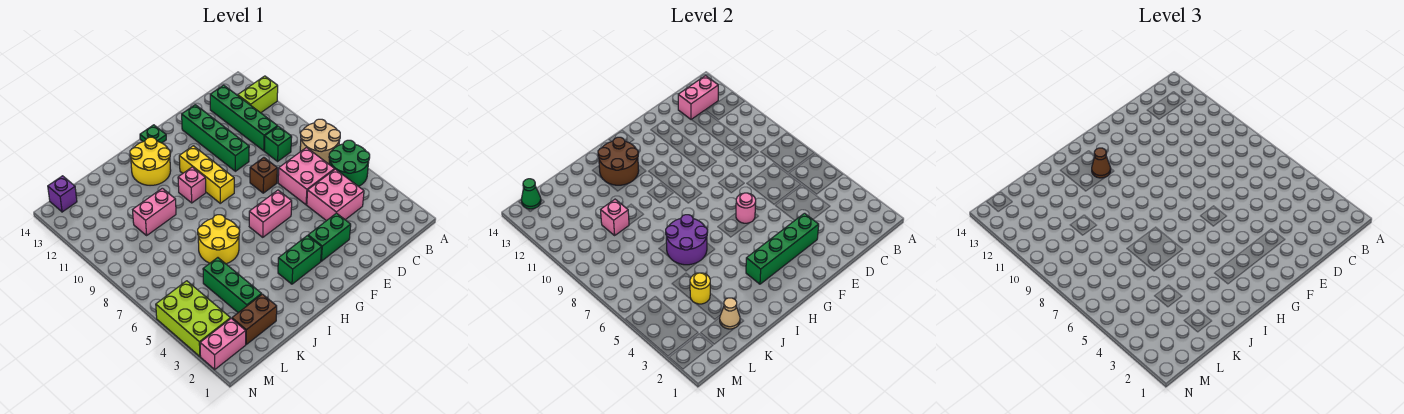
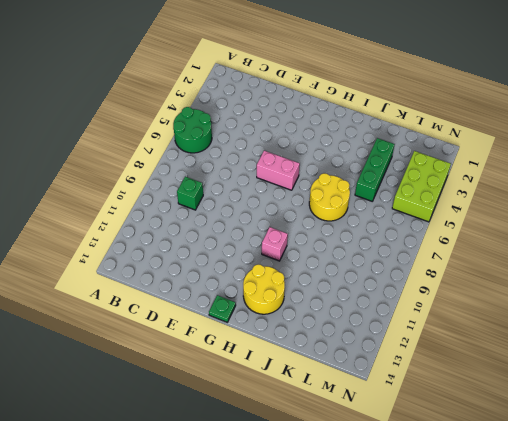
none -> tan 2x2 round brick [300,119,340,164]
none -> lime 1x2 brick [238,76,278,113]
none -> pink 2x2 brick [307,169,364,221]
none -> pink 2x2 brick [278,148,335,205]

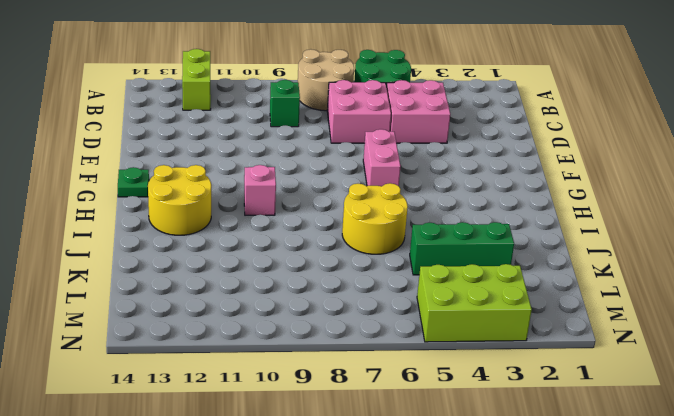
none -> green 1x4 brick [210,85,278,151]
none -> green 1x2 brick [308,213,351,261]
none -> brown 1x1 brick [250,158,277,193]
none -> green 1x4 brick [182,105,249,171]

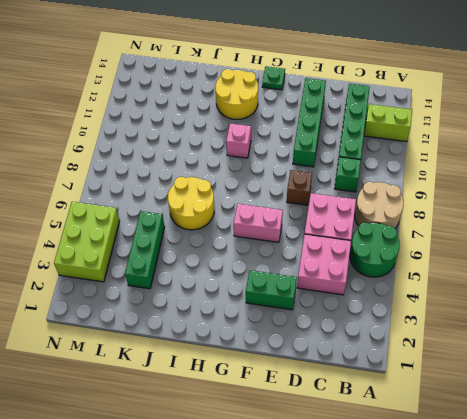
none -> green 1x2 brick [278,236,322,284]
none -> yellow 1x3 brick [179,146,234,203]
none -> pink 1x2 brick [133,188,176,235]
none -> brown 1x2 brick [232,294,277,344]

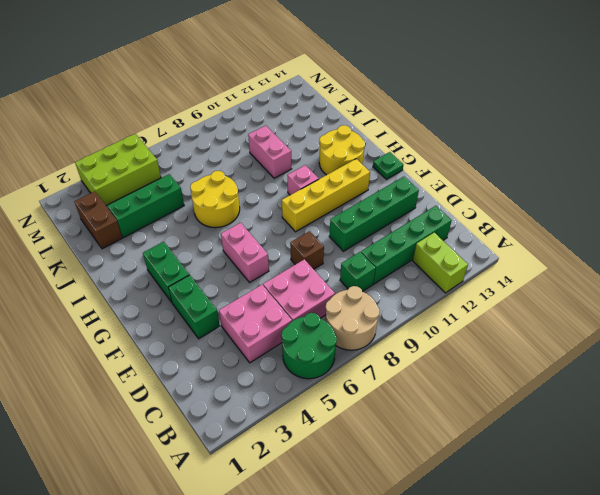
yellow 1x4 brick [282,159,370,232] -> yellow 1x3 brick [179,146,234,203]
none -> pink 1x2 brick [200,319,246,369]
none -> purple 1x1 brick [48,176,77,212]
none -> pink 1x2 brick [678,76,718,120]
none -> green 1x4 brick [746,213,819,284]

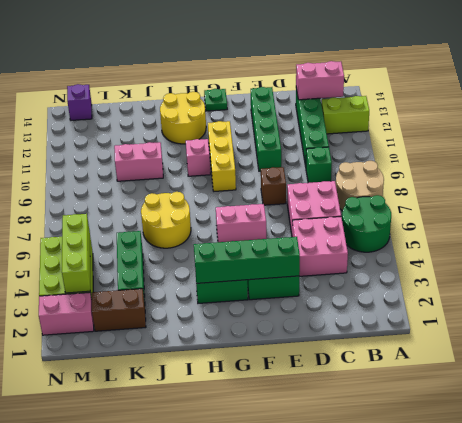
lime 1x3 brick [62,214,90,293] -> none
none -> pink 1x1 round brick [736,193,756,223]
none -> brown 2x2 round brick [598,137,639,185]
none -> purple 2x2 round brick [666,215,708,265]
none -> tan 1x1 cone [720,298,740,329]

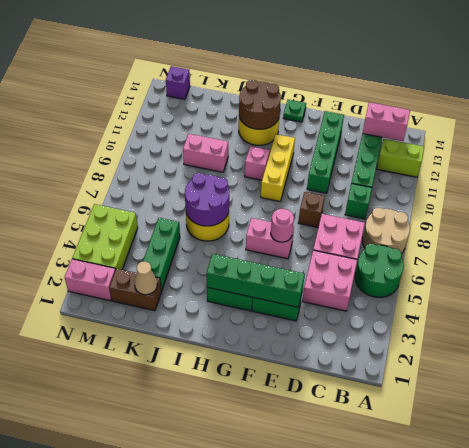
none -> yellow 1x1 round brick [690,273,710,304]
none -> pink 1x1 brick [601,199,629,235]
none -> green 1x1 cone [521,179,541,209]
none -> brown 1x1 cone [1092,148,1111,178]

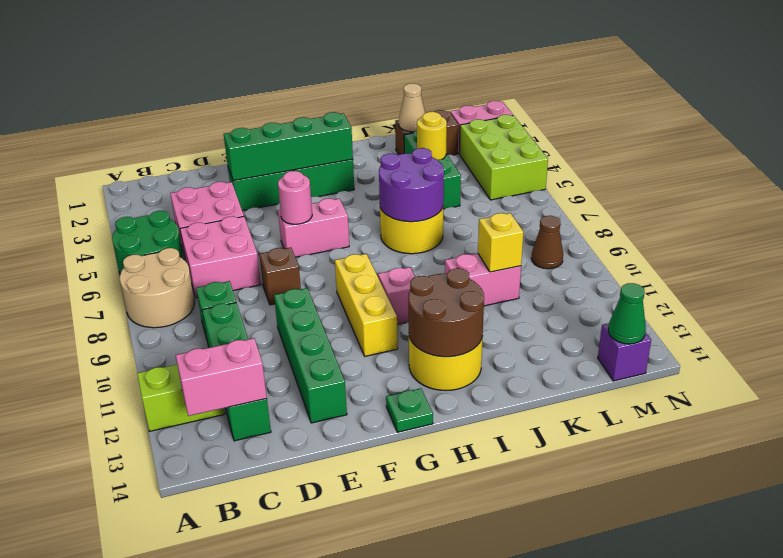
yellow 1x1 brick [478,213,523,272] -> pink 1x1 brick [601,199,629,235]
brown 1x1 cone [531,216,563,269] -> brown 1x1 cone moved to [1092,148,1111,178]

